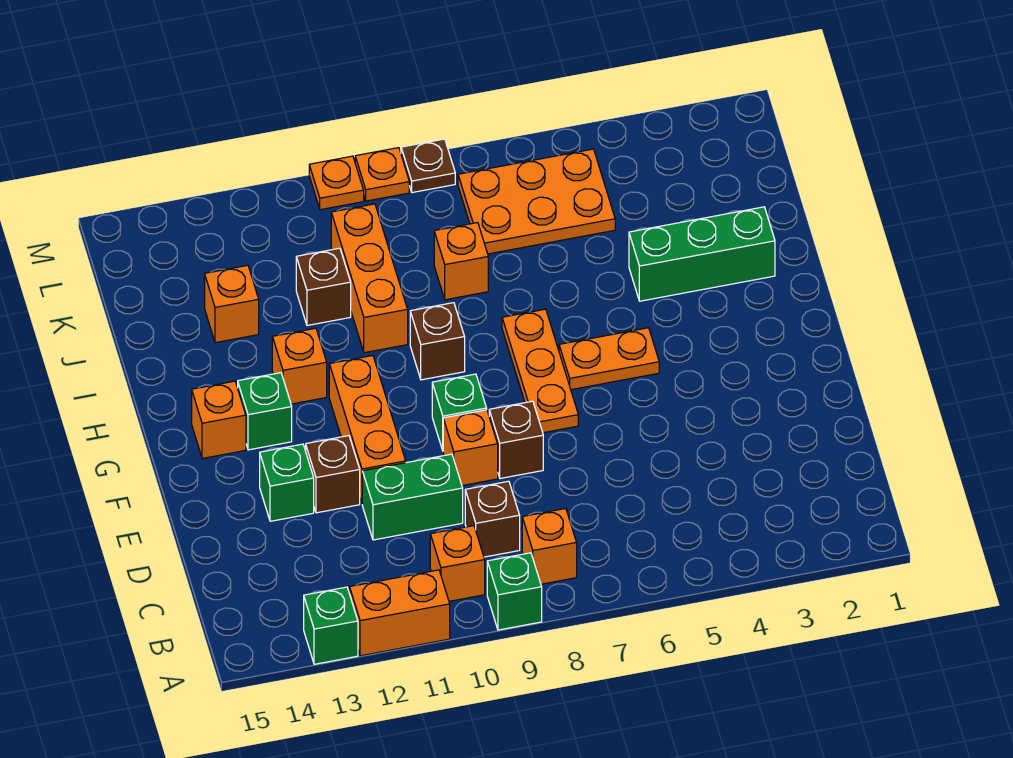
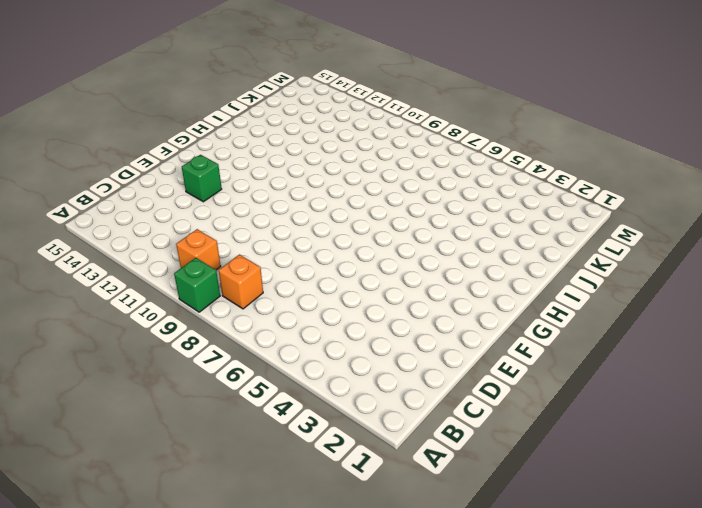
none -> orange 1x2 brick [350,570,450,656]
none -> green 1x1 brick [304,587,358,664]
none -> brown 1x1 brick [465,481,520,557]

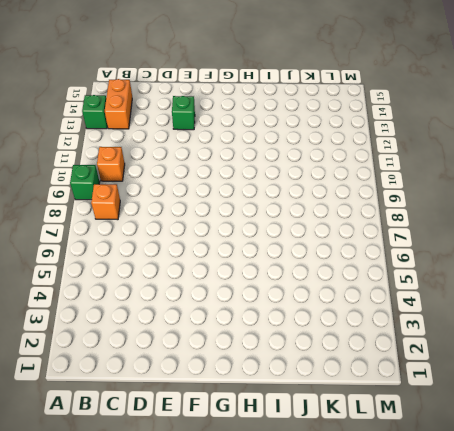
orange 1x2 brick [105,79,132,129] -> orange 1x2 brick moved to [350,570,450,656]
none -> brown 1x1 brick [465,481,520,557]
none -> green 1x2 brick [362,454,463,540]
none -> brown 1x1 brick [489,401,543,478]

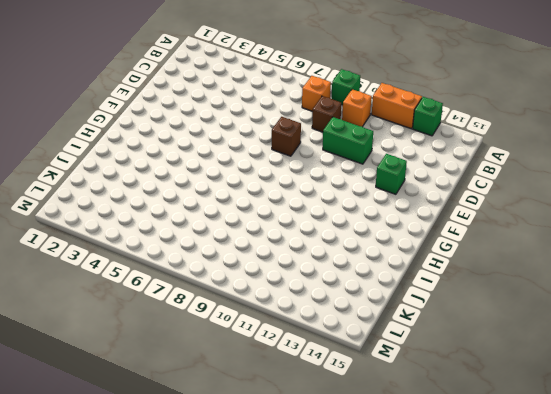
none -> orange 1x1 brick [443,410,498,486]
none -> orange 1x3 brick [329,356,406,503]
none -> brown 1x1 brick [306,436,360,513]

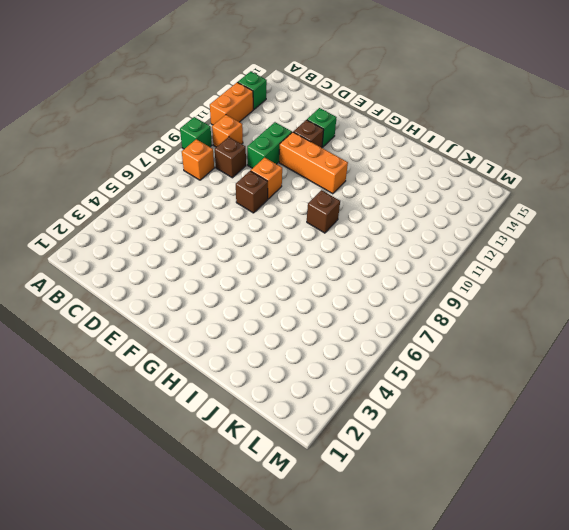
none -> orange 1x3 plate [502,309,578,433]
none -> green 1x1 brick [432,374,487,450]
none -> orange 1x2 plate [559,328,659,390]

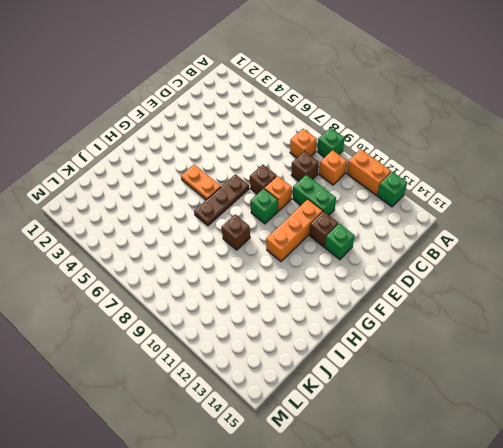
brown 1x3 plate [194,174,249,226] -> orange 1x3 plate [502,309,578,433]
none -> green 1x1 brick [238,373,292,450]
none -> orange 1x1 brick [192,381,246,458]
none -> orange 1x1 brick [272,328,327,404]

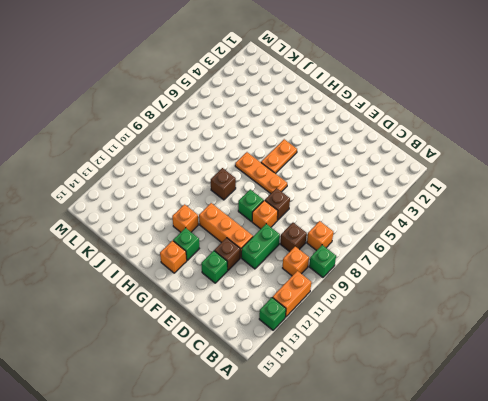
none -> green 1x3 brick [629,207,775,301]
none -> orange 1x3 brick [331,204,408,353]
none -> orange 1x1 brick [434,223,488,300]

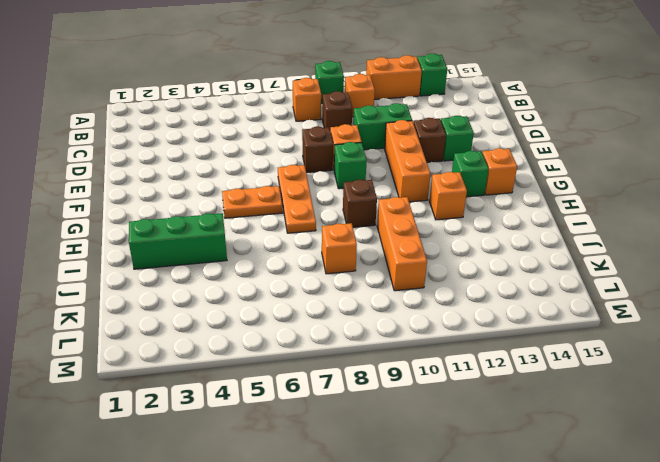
none -> brown 1x1 brick [296,248,351,325]
none -> orange 1x1 brick [205,265,259,343]
none -> orange 2x3 plate [458,149,615,254]

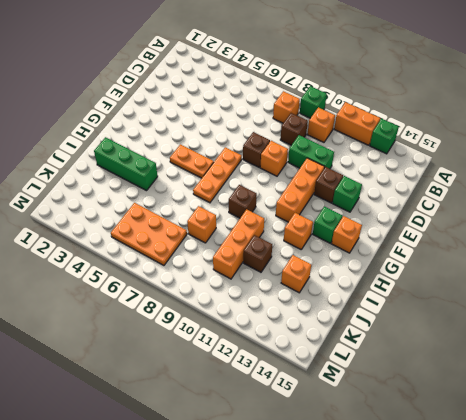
none -> green 1x1 brick [432,374,487,450]
none -> brown 1x1 plate [401,139,455,193]
none -> orange 1x1 plate [355,148,409,201]

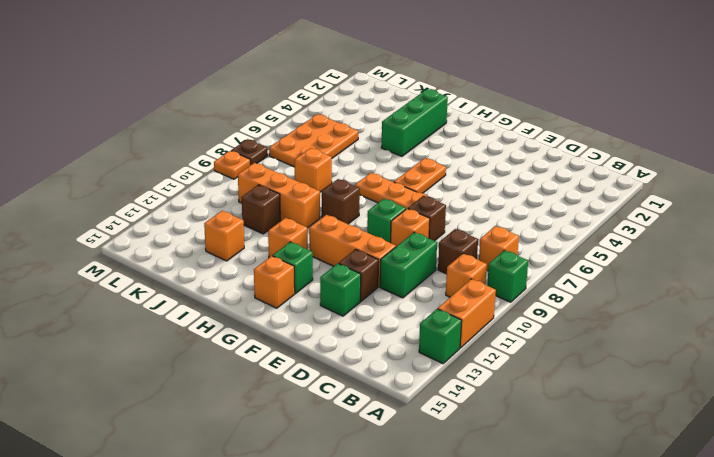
none -> orange 1x1 plate [309,156,364,210]

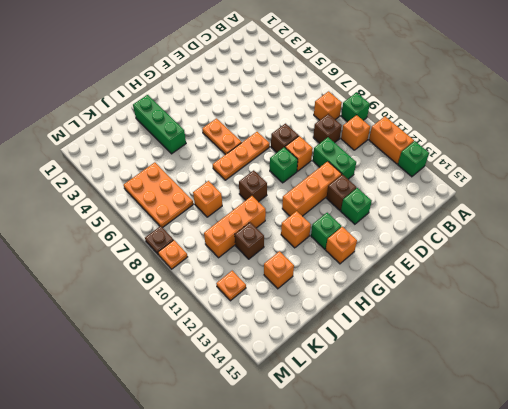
orange 1x1 plate [216,271,246,301] -> orange 1x1 plate moved to [309,156,364,210]

